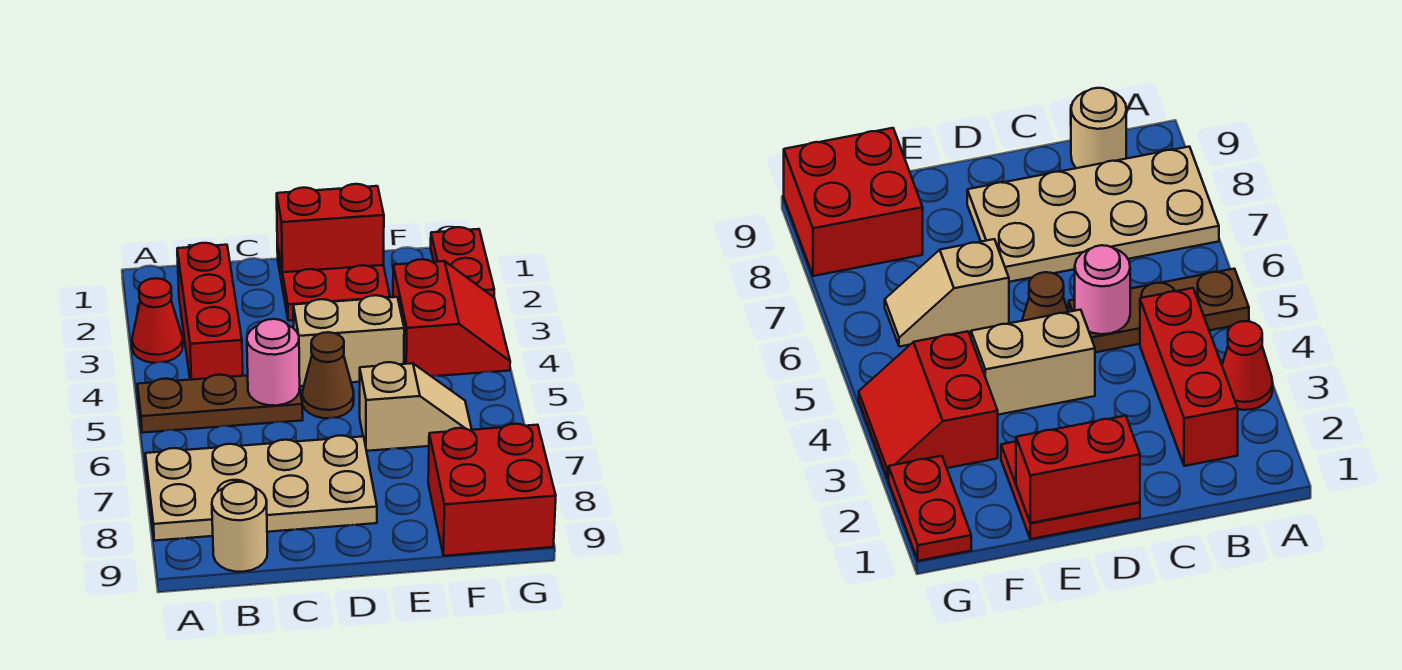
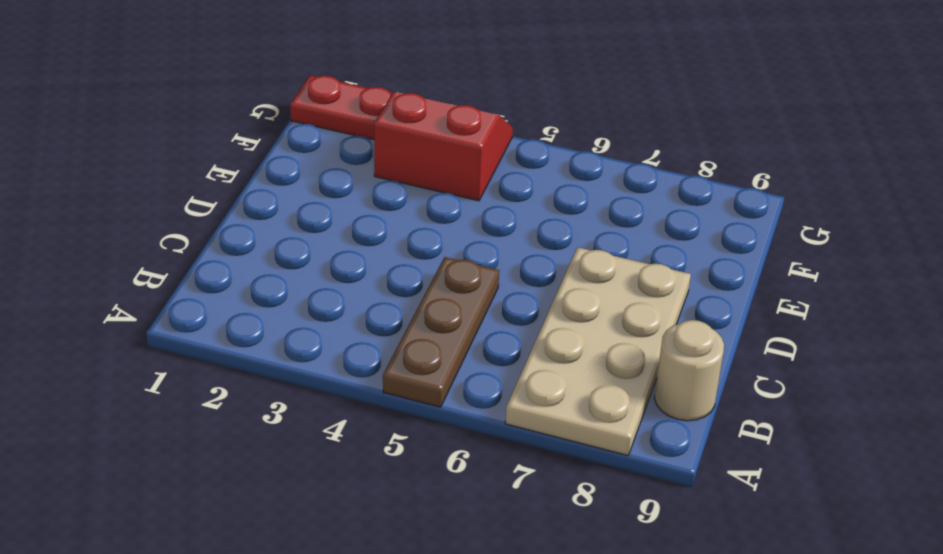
none -> red 1x1 cone [132,278,183,363]
none -> red 1x3 brick [177,243,243,380]
none -> red 2x2 plate [277,245,390,321]

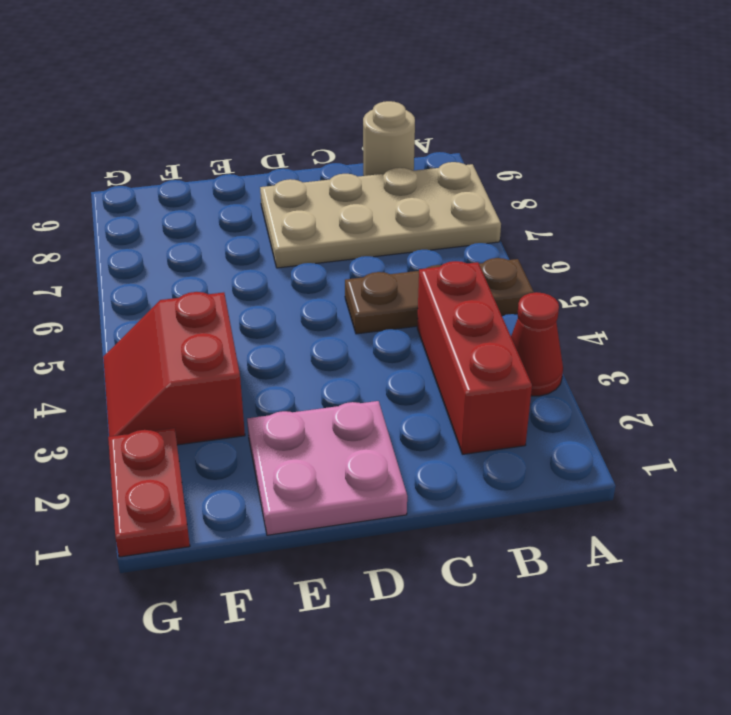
pink 2x2 plate [247,401,407,535] -> red 2x2 plate [277,245,390,321]
none -> tan 1x2 brick [293,295,404,386]
none -> brown 1x1 cone [302,332,354,418]
none -> tan 1x2 slope [360,362,472,451]

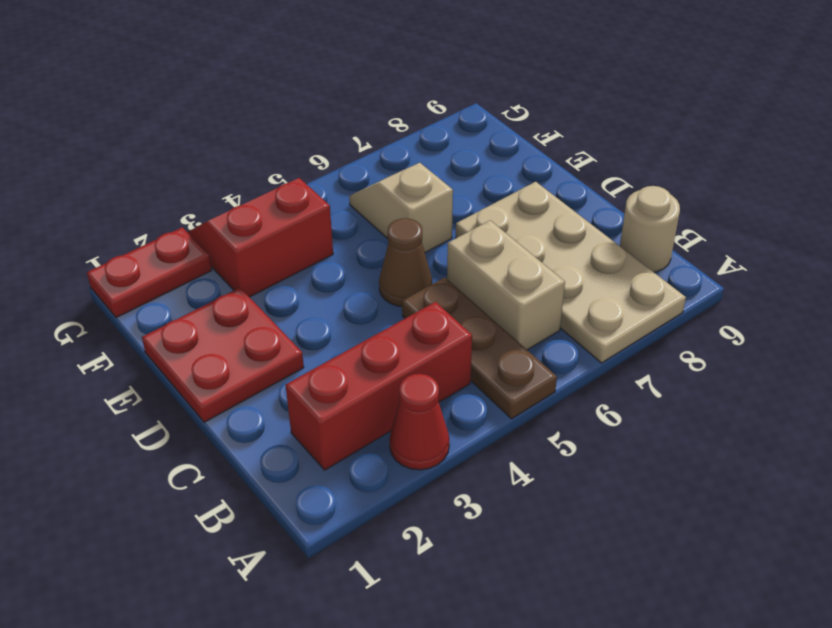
tan 1x2 brick [447,220,565,350] -> tan 1x2 brick moved to [293,295,404,386]
none -> red 2x2 brick [428,424,556,556]
none -> pink 1x1 round brick [247,319,300,406]
none -> red 1x2 brick [277,184,384,272]

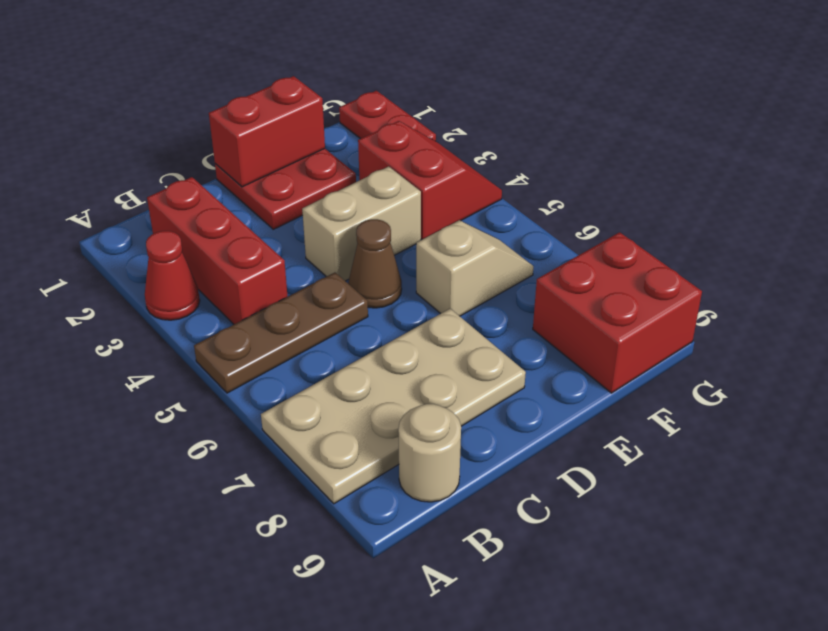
none -> pink 1x1 round brick [247,319,300,406]

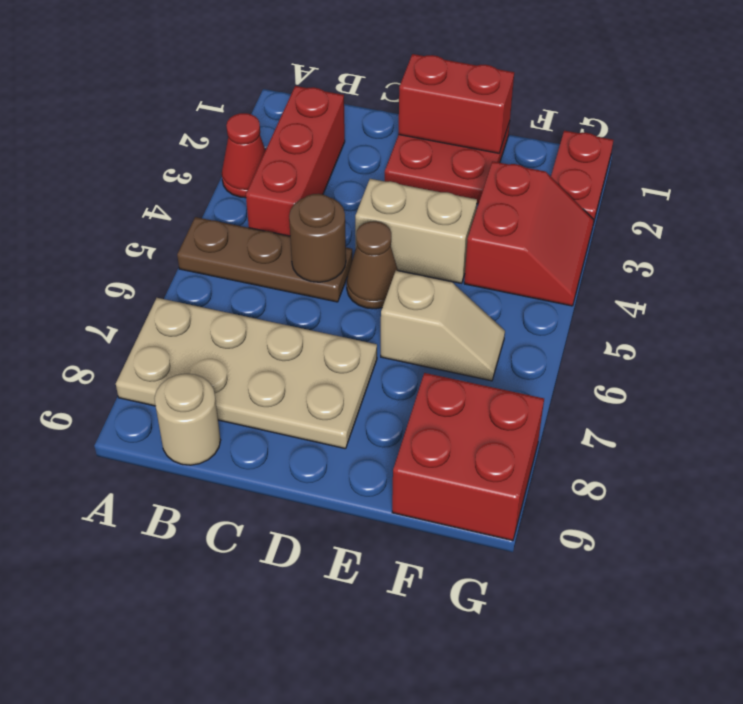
brown 1x1 round brick [289,194,346,282] -> pink 1x1 round brick [247,319,300,406]

